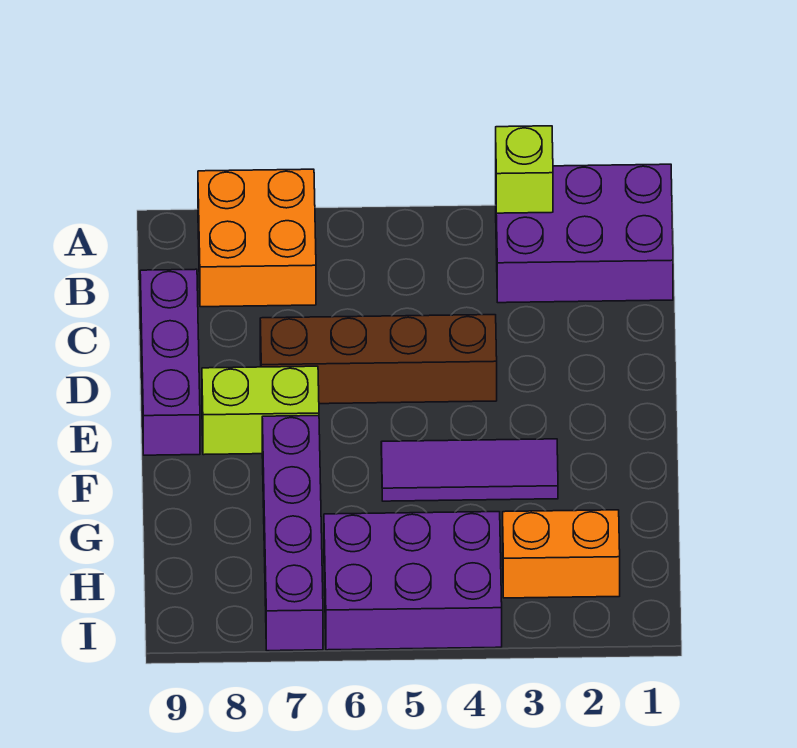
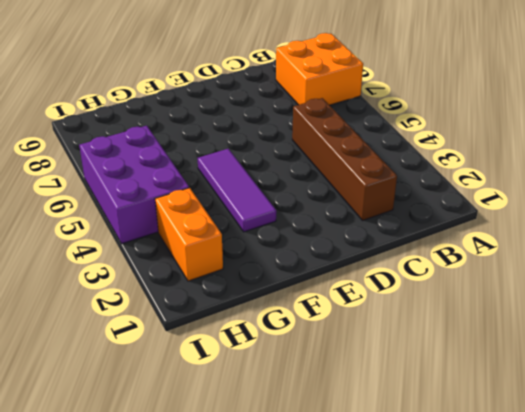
brown 1x4 brick [292,98,397,220] -> brown 1x4 brick moved to [260,315,497,404]
none -> purple 2x3 brick [496,164,673,303]
none -> purple 1x3 brick [140,269,200,455]

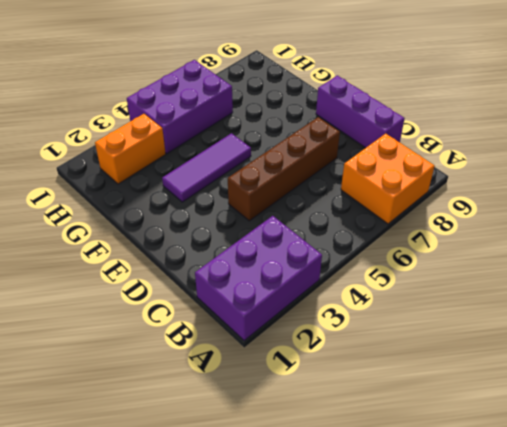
none -> lime 1x2 brick [202,366,319,455]
none -> purple 1x4 brick [262,416,323,651]

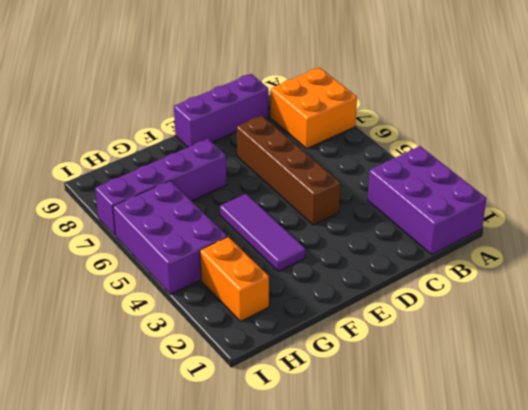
none -> lime 1x2 brick [202,366,319,455]
none -> lime 1x1 brick [496,126,553,213]

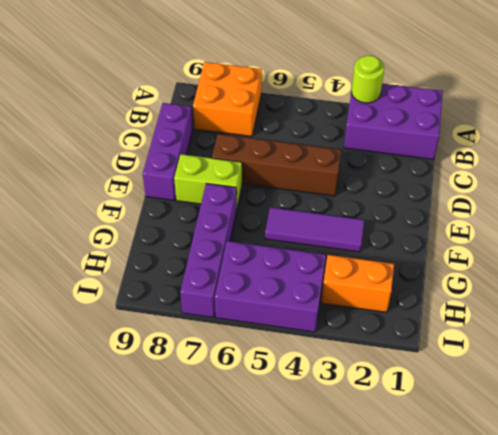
lime 1x1 round brick [352,55,384,103] -> lime 1x1 brick [496,126,553,213]

